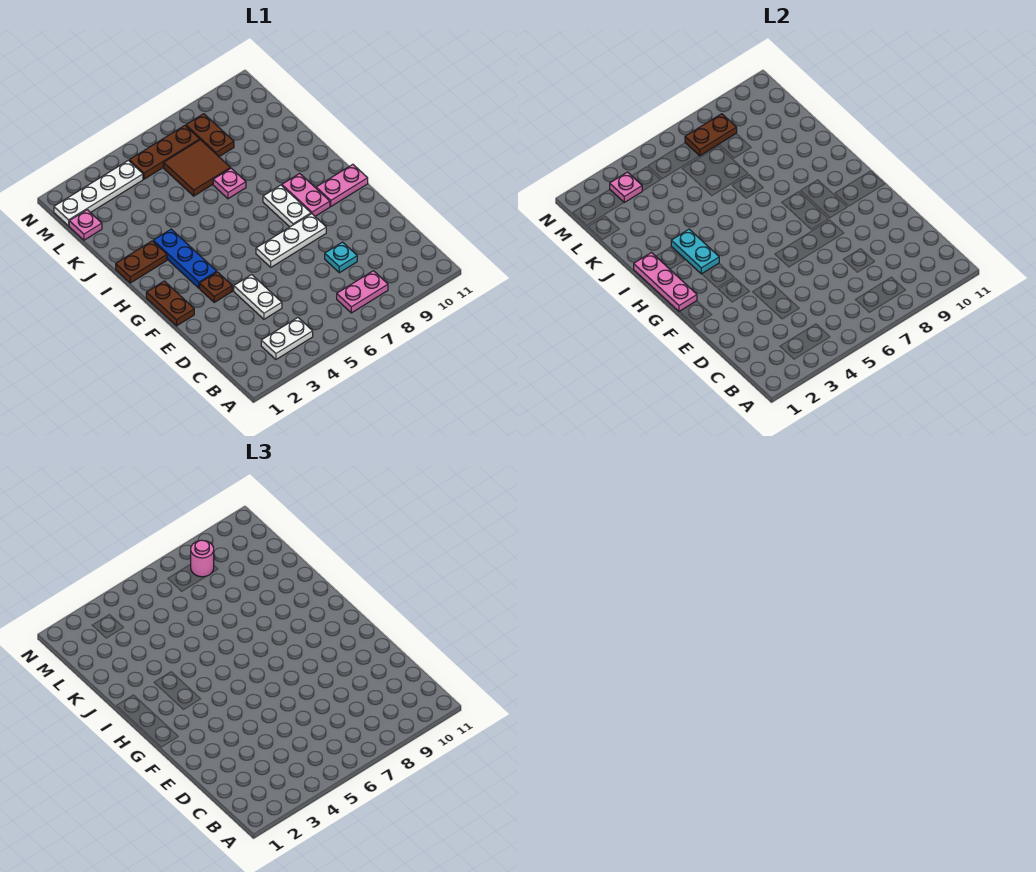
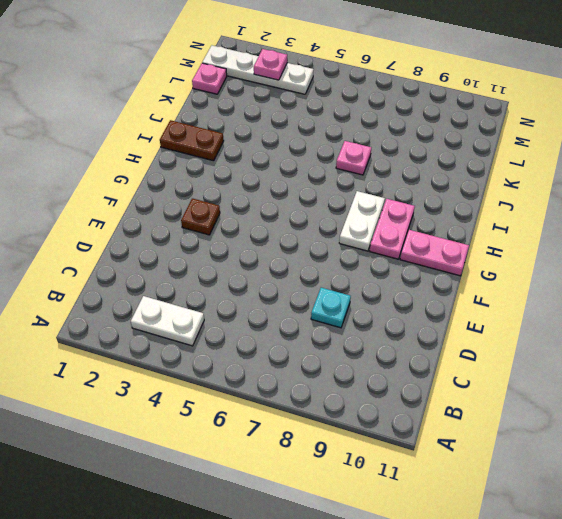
none -> pink 1x2 plate [337,271,388,313]
none -> white 1x2 plate [234,275,282,319]
none -> brown 1x2 plate [146,281,194,326]

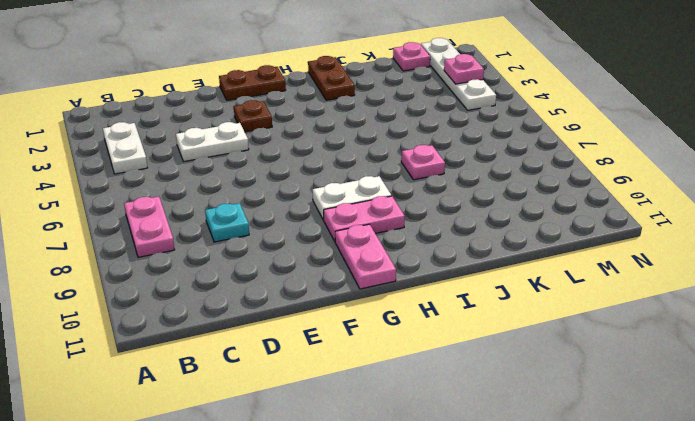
none -> white 1x3 plate [256,214,326,267]
none -> blue 1x3 plate [153,229,217,288]
none -> brown 2x2 tile [164,140,230,196]

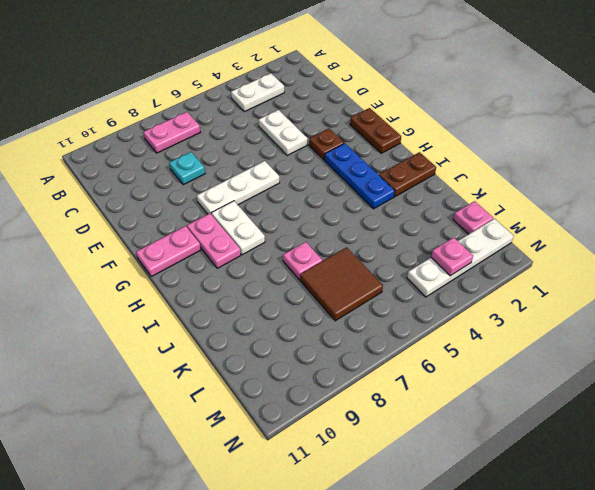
none -> brown 1x2 plate [186,114,234,157]
none -> brown 1x3 plate [129,126,200,179]
none -> pink 1x3 plate [634,253,697,312]

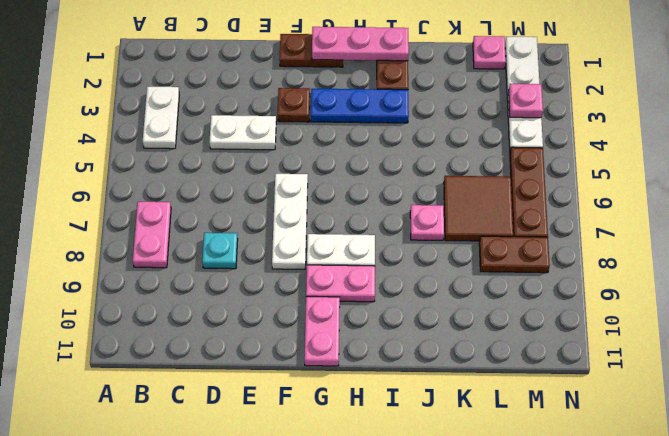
none -> cyan 1x2 plate [671,229,719,274]
none -> brown 1x2 plate [685,114,737,156]
none -> pink 1x1 round brick [191,540,214,577]

